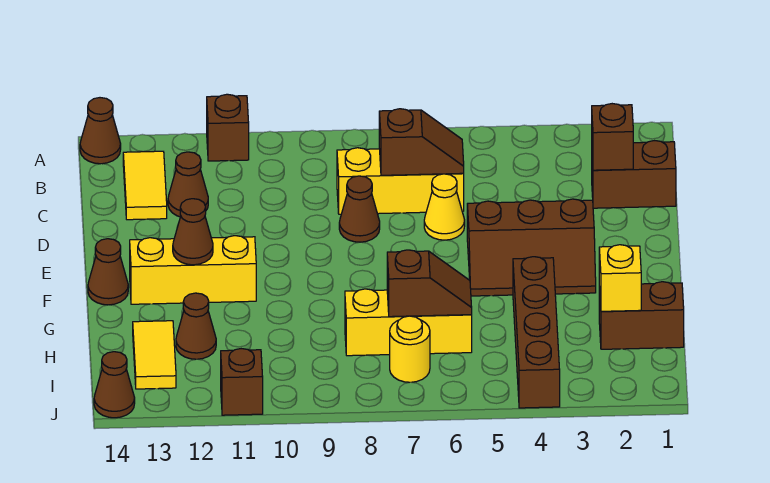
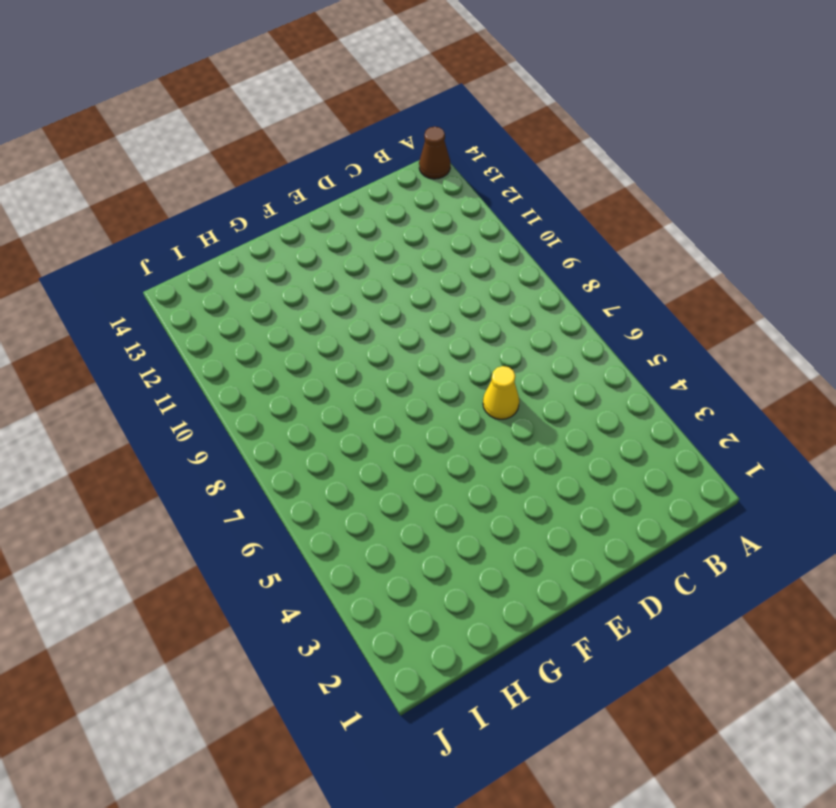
none -> brown 1x1 brick [207,94,249,161]
none -> yellow 1x2 tile [123,151,167,220]
none -> brown 1x2 brick [592,141,676,208]

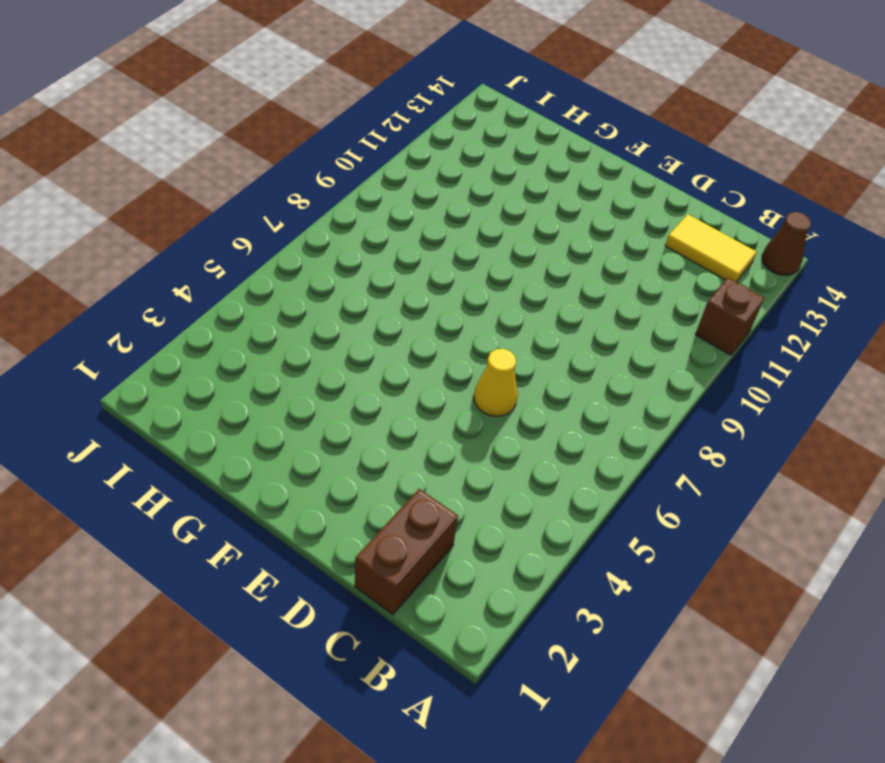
none -> yellow 1x3 brick [337,148,464,214]
none -> brown 1x1 cone [168,152,208,217]
none -> brown 1x1 cone [339,176,380,242]

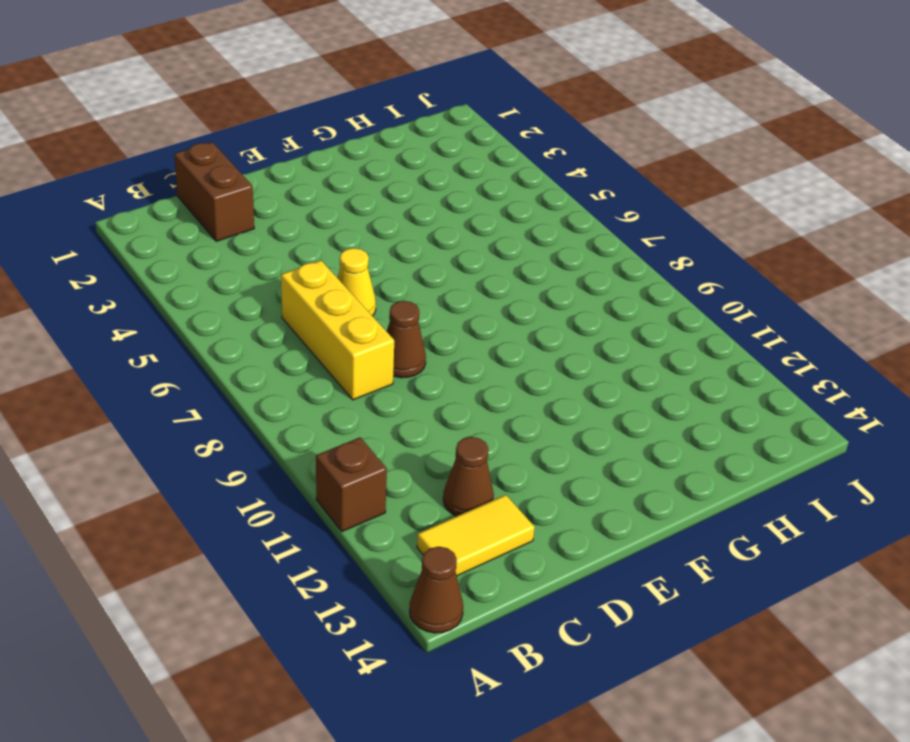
none -> brown 2x3 slope [467,199,596,296]
none -> yellow 1x3 brick [130,236,256,304]
none -> brown 1x1 cone [88,239,128,305]

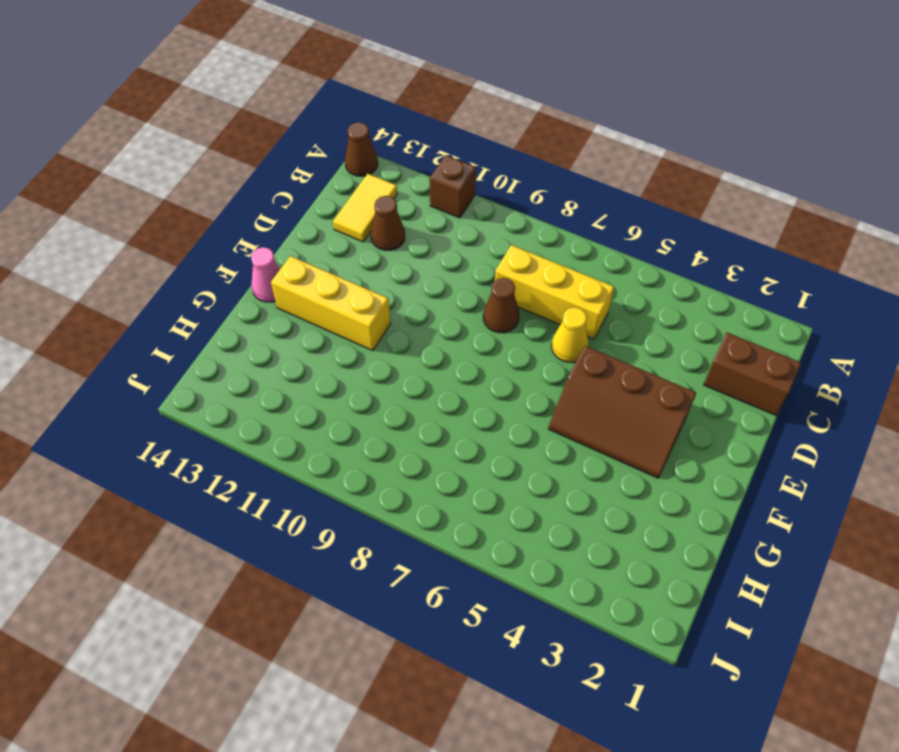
pink 1x1 cone [251,247,280,302] -> brown 1x1 cone [88,239,128,305]
none -> brown 1x4 brick [513,257,560,408]
none -> brown 1x2 brick [599,282,684,349]
none -> yellow 1x3 brick [345,289,472,356]

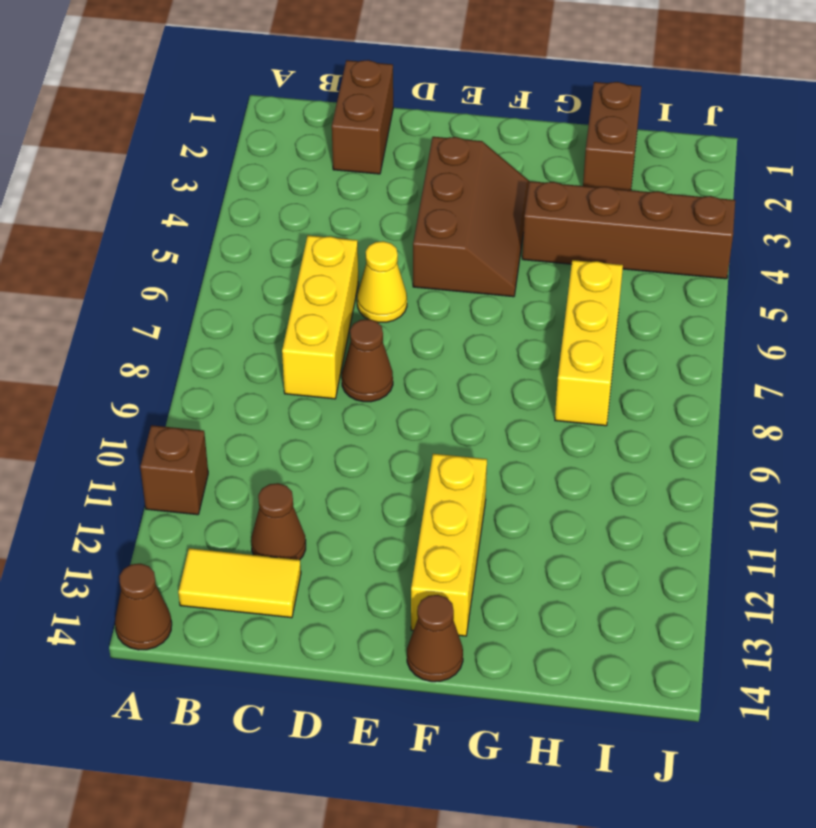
none -> brown 1x1 cone [176,293,216,359]
none -> yellow 1x2 tile [133,321,176,389]
none -> yellow 1x1 round brick [390,316,430,382]

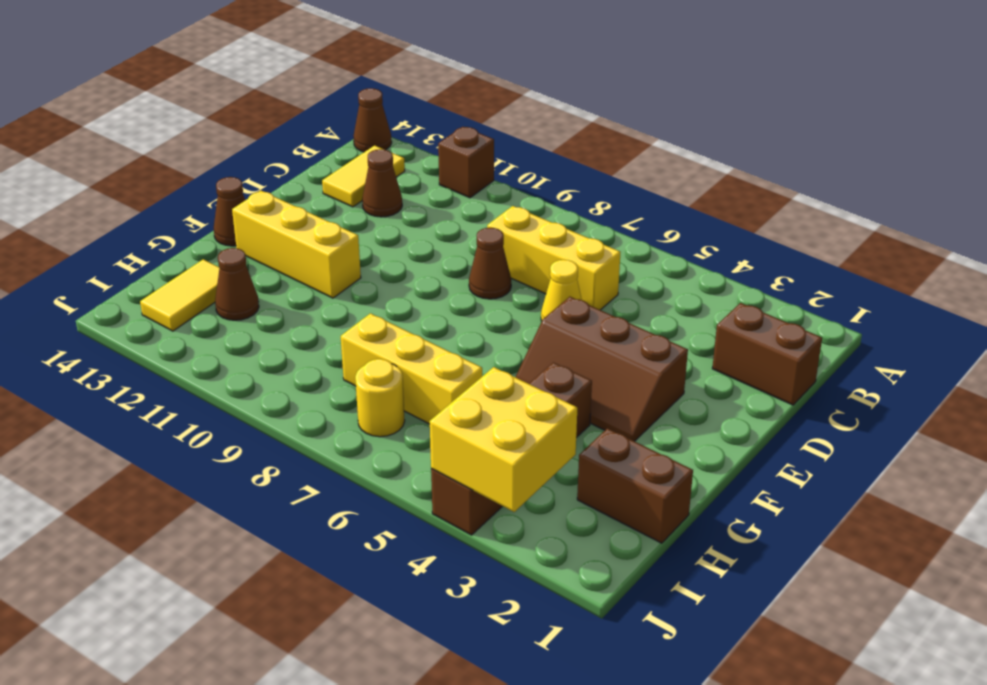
yellow 2x2 brick [430,367,577,512] -> none
none -> brown 1x1 brick [221,349,263,415]
none -> brown 1x1 cone [94,352,135,418]
none -> brown 1x1 brick [592,104,633,170]

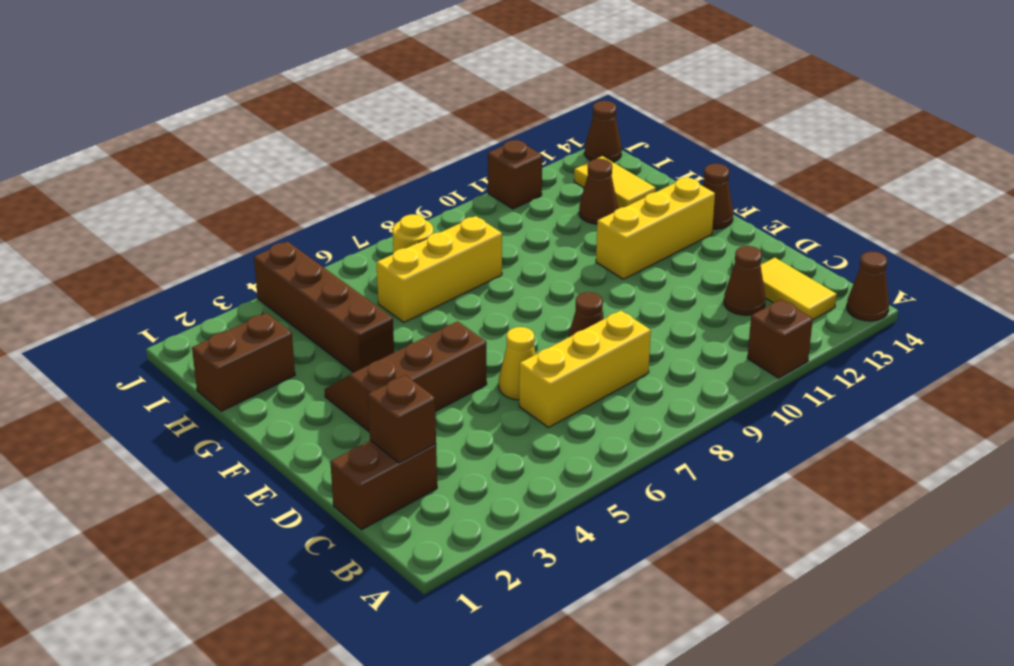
none -> brown 1x2 slope [379,109,464,175]
none -> brown 1x1 cone [173,199,213,265]
none -> yellow 1x1 brick [599,245,641,311]

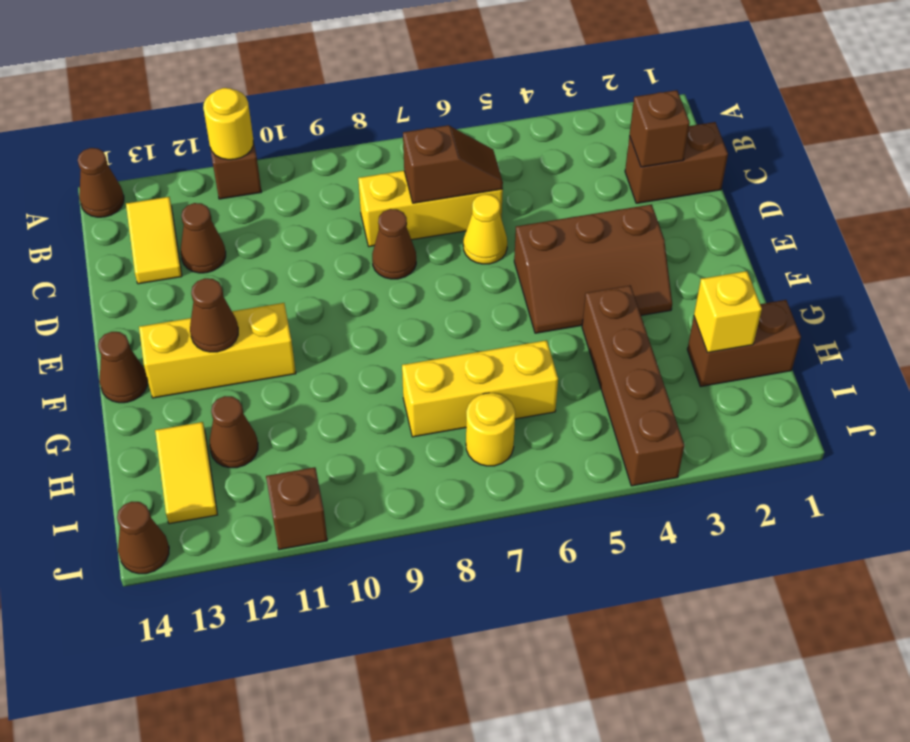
yellow 1x1 round brick [203,88,253,160] -> none
none -> brown 1x2 slope [387,250,472,317]

